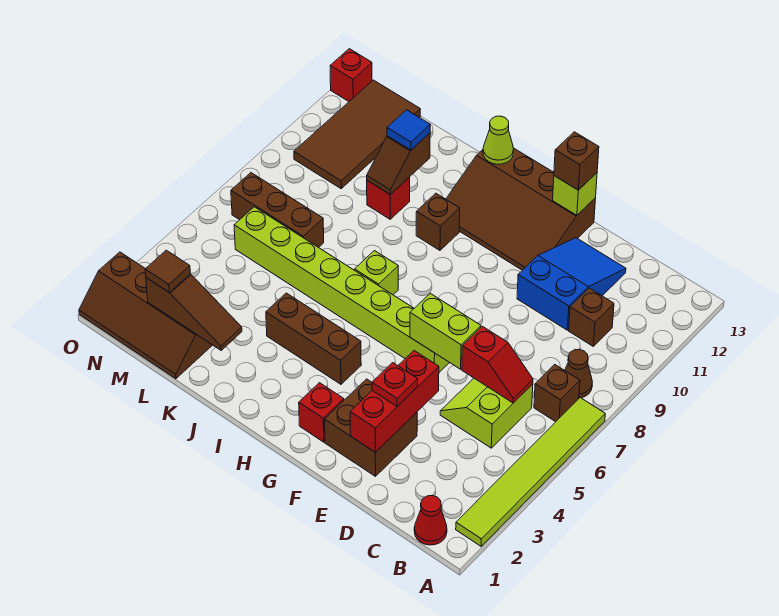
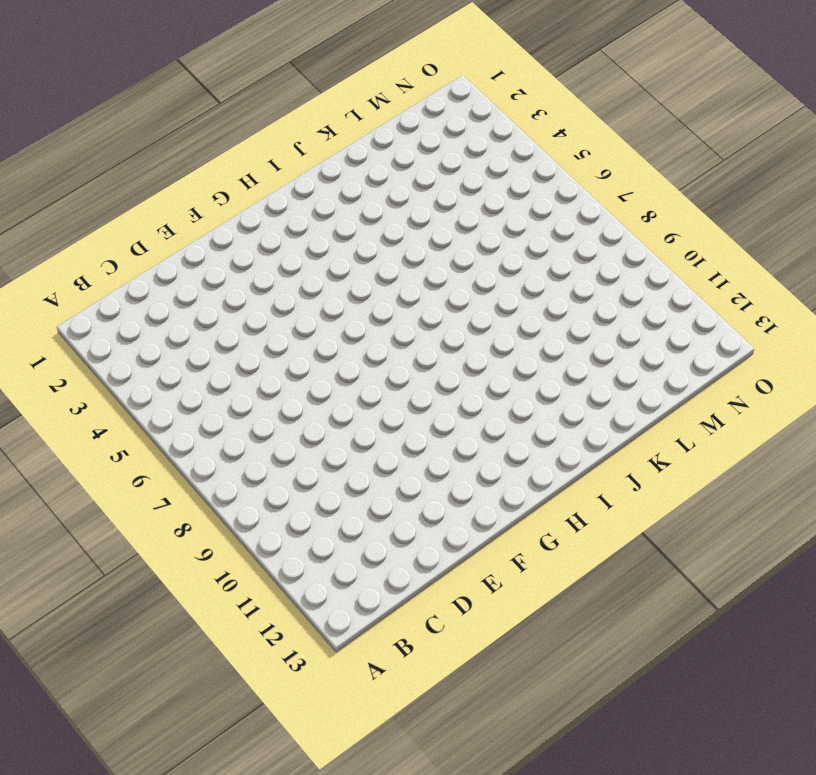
none -> lime 1x6 tile [456,398,605,546]
none -> red 1x1 cone [414,496,447,545]
none -> brown 1x1 brick [534,365,580,422]
none -> brown 1x1 cone [565,349,592,398]

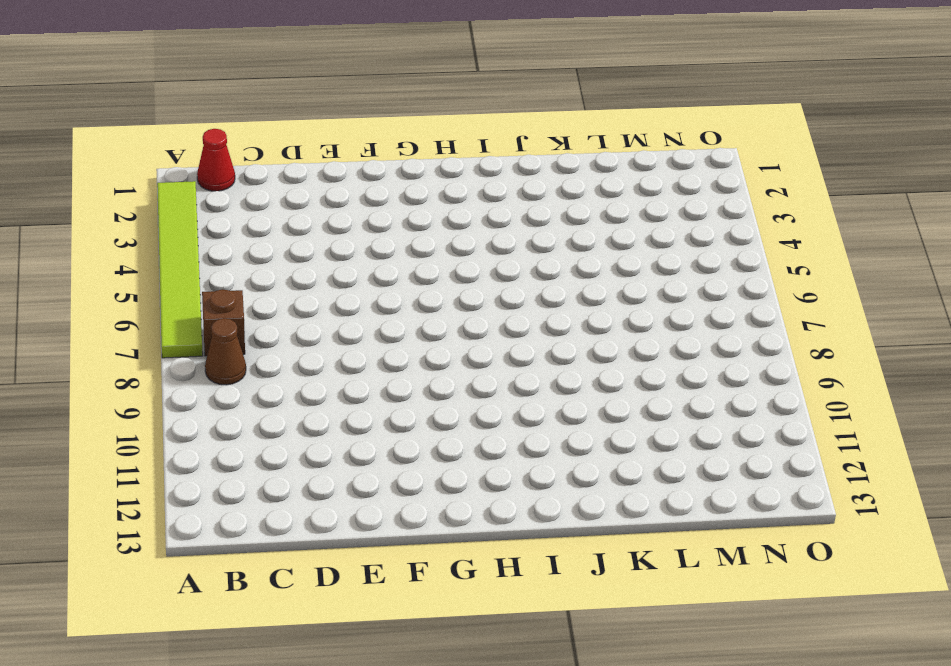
none -> lime 2x2 slope [440,378,533,448]
none -> brown 1x1 brick [569,288,614,346]
none -> blue 2x3 slope [517,238,626,330]
none -> brown 2x2 brick [325,379,417,476]

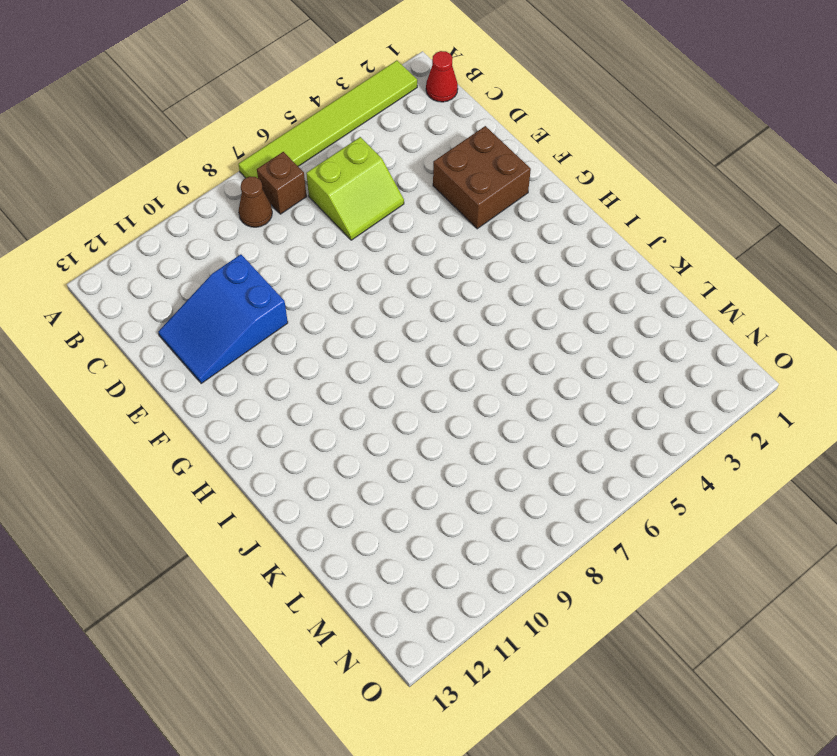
none -> brown 1x1 brick [569,288,614,346]
none -> lime 1x8 brick [234,207,449,372]
none -> brown 3x4 slope [446,148,596,270]
none -> red 1x1 brick [299,383,344,442]

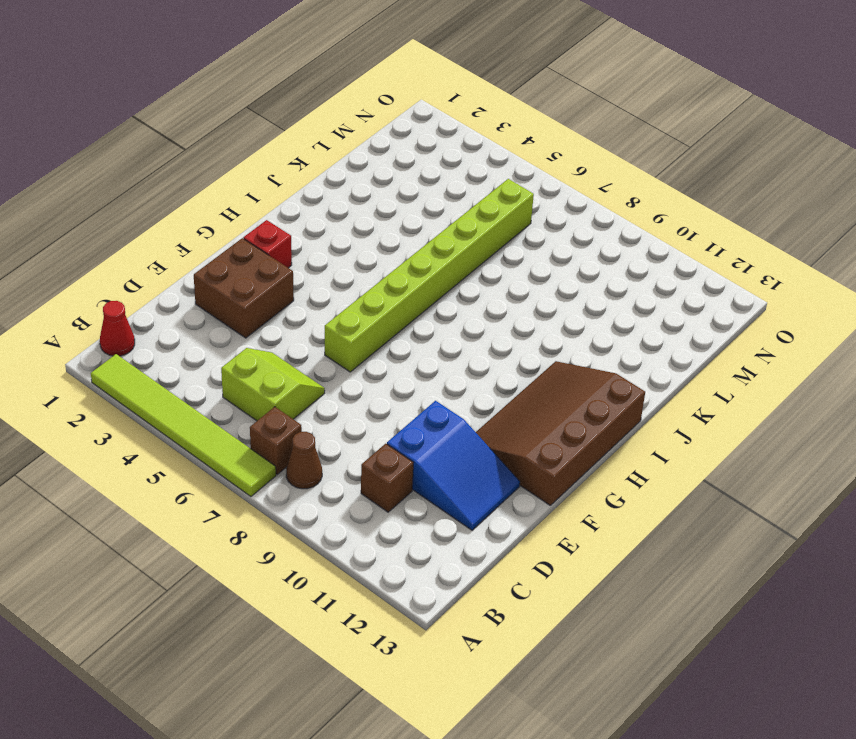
none -> brown 1x3 brick [266,293,361,384]
none -> lime 1x1 brick [355,251,398,295]
none -> brown 1x1 brick [416,193,460,250]
none -> red 1x1 brick [367,177,410,219]

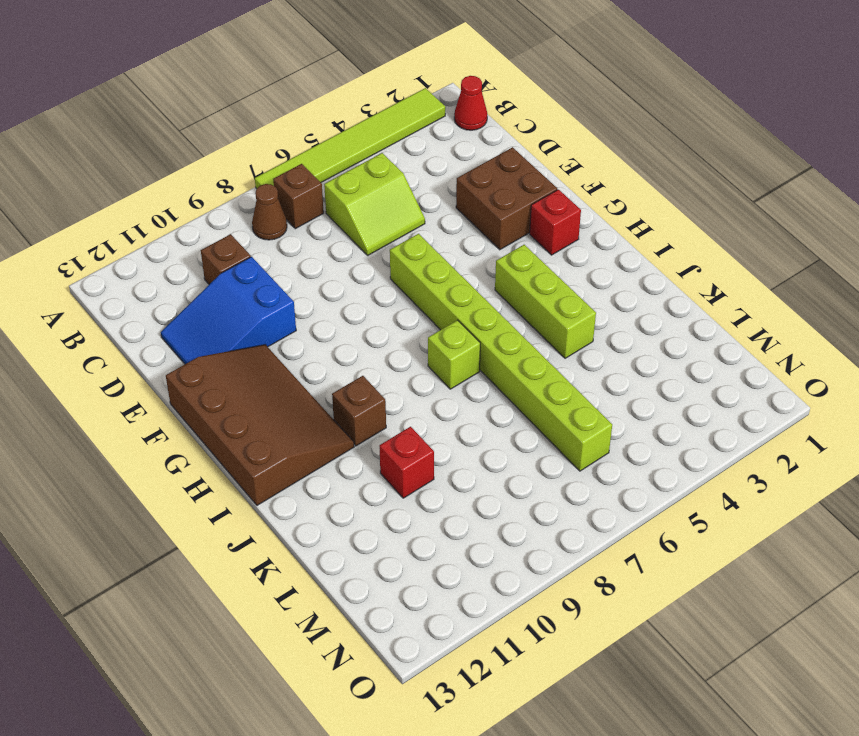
lime 1x3 brick [495,245,596,358] -> brown 1x3 brick [266,293,361,384]
none -> brown 2x4 slope [79,252,212,379]
none -> brown 1x3 brick [231,173,324,248]
none -> brown 2x4 tile [294,80,420,189]
none -> red 1x1 brick [330,49,372,101]

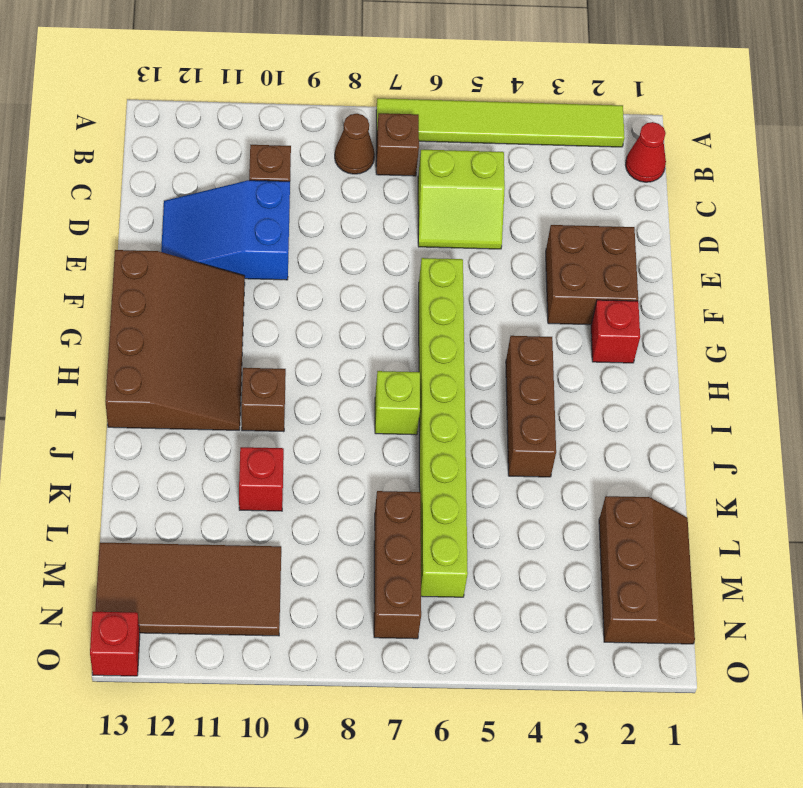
brown 2x3 slope [599,496,695,644] -> brown 2x4 slope [79,252,212,379]
none -> red 1x2 slope [462,327,533,403]
none -> red 1x3 brick [350,351,439,452]
none -> lime 1x2 brick [410,293,481,369]
none -> lime 1x1 brick [553,173,597,215]

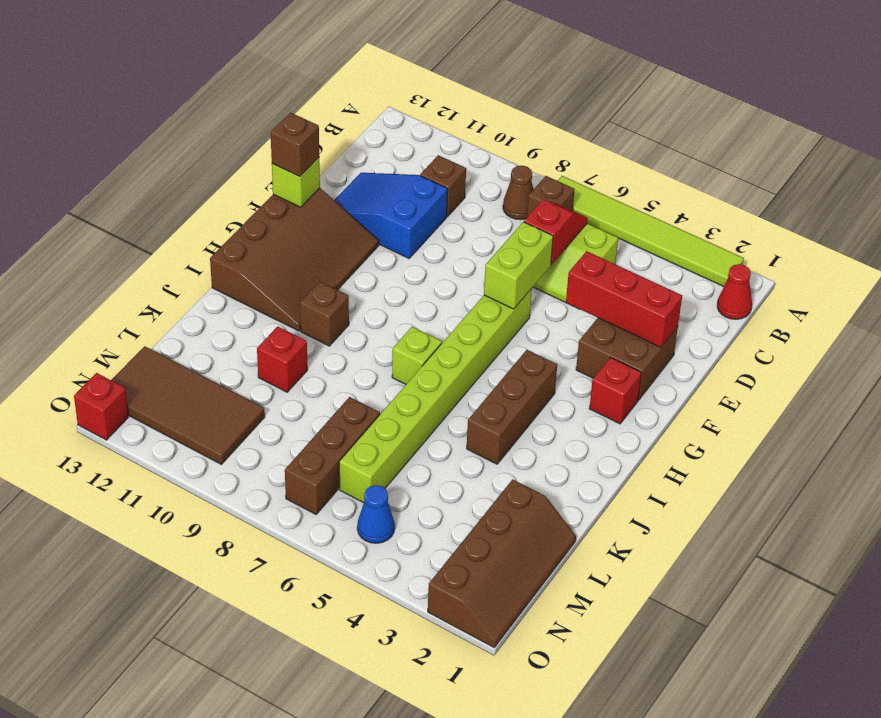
blue 1x1 cone [357,485,395,543] -> none
none -> lime 1x1 cone [483,116,514,164]
none -> brown 1x3 slope [146,274,242,350]
none -> brown 1x2 slope [367,133,430,194]
none -> red 1x1 plate [372,363,418,406]

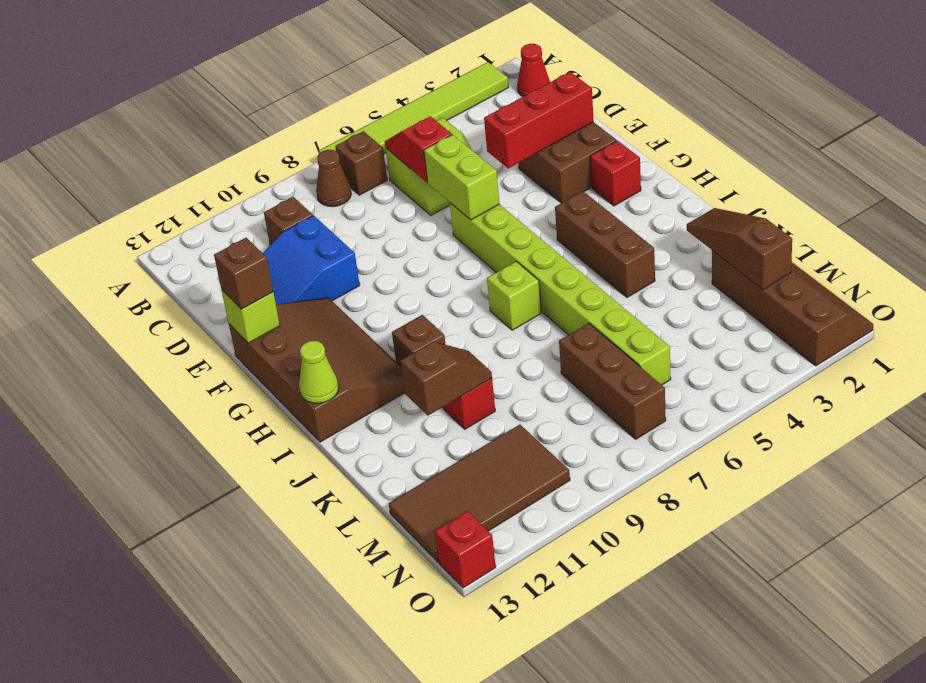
none -> red 1x1 plate [372,363,418,406]
none -> blue 1x1 tile [387,110,430,150]
none -> brown 1x1 tile [145,250,190,293]

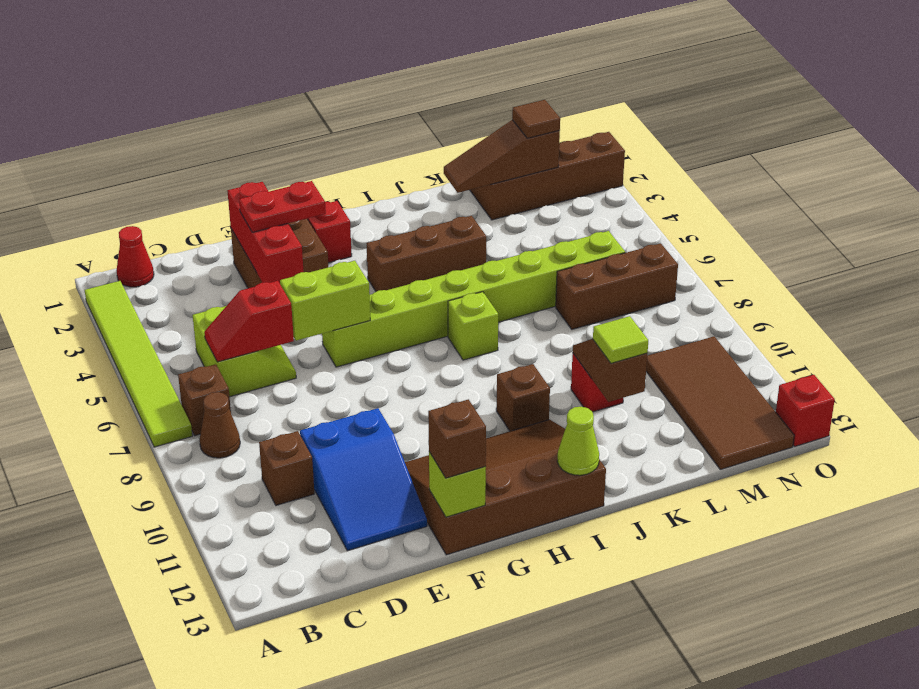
red 1x2 plate [239,181,326,232] -> red 1x1 plate [372,363,418,406]
lime 1x1 tile [593,316,648,363] -> blue 1x1 tile [387,110,430,150]

